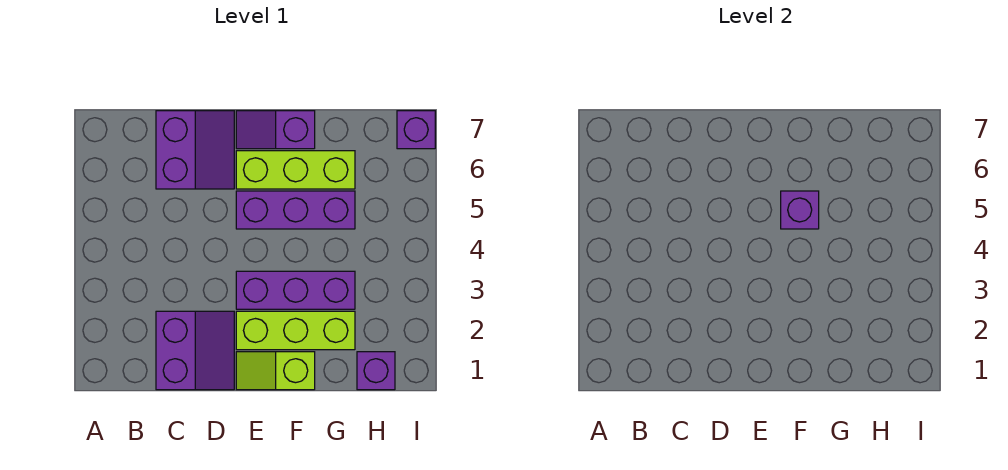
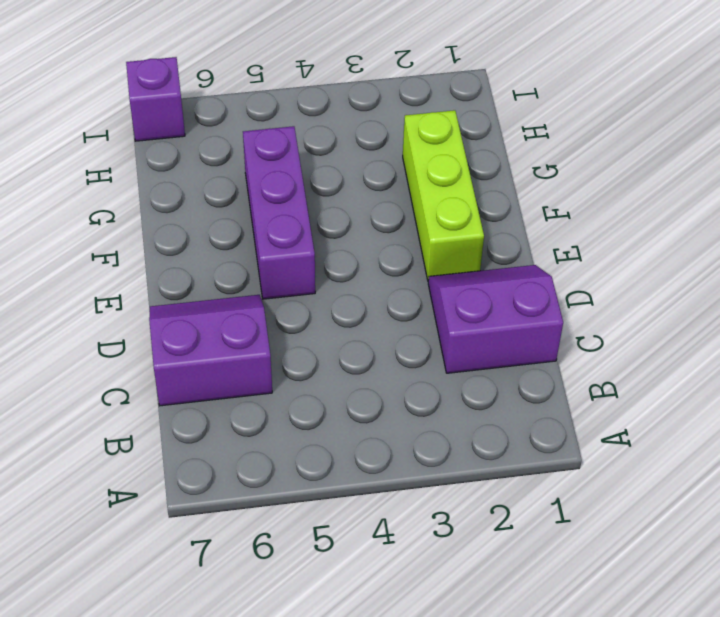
none -> lime 1x2 slope [236,352,315,390]
none -> purple 1x3 brick [236,271,355,309]

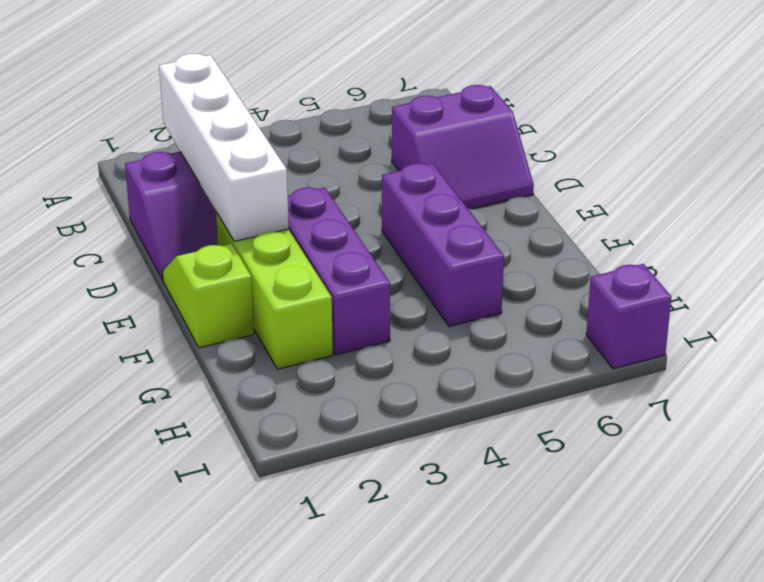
white 1x4 brick [159,53,289,241] -> none
none -> lime 1x3 brick [236,151,355,189]
none -> purple 1x2 slope [236,111,315,149]

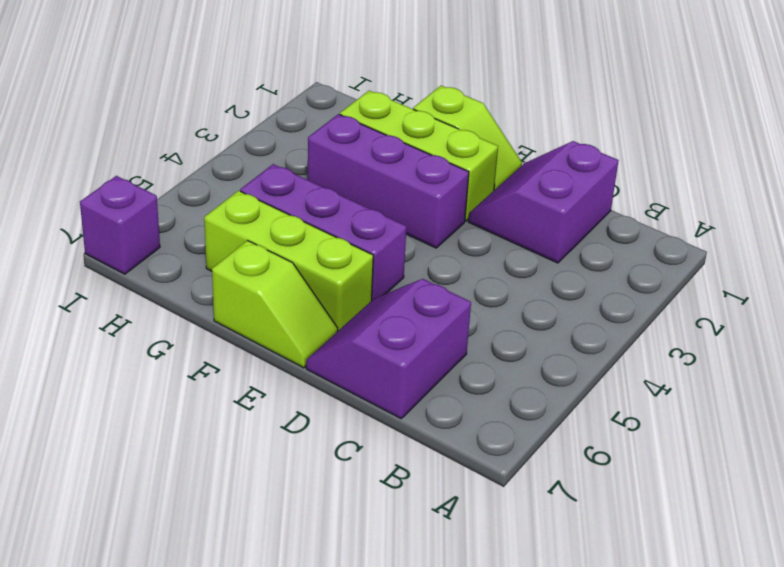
lime 1x2 slope [212,240,338,368] -> purple 1x2 slope [236,111,315,149]
none -> purple 1x1 brick [357,352,395,390]
none -> purple 1x1 brick [781,191,819,229]

